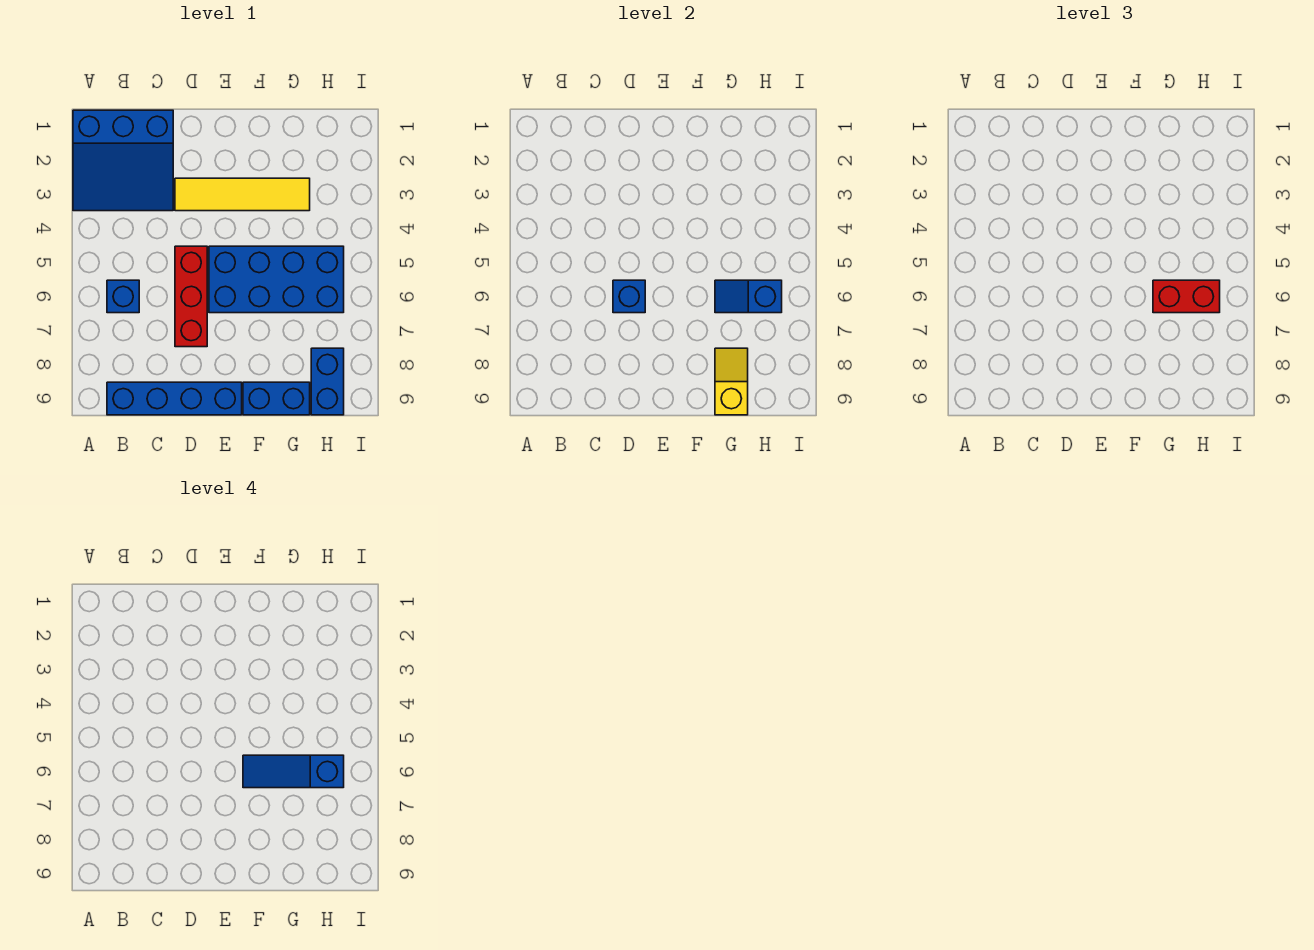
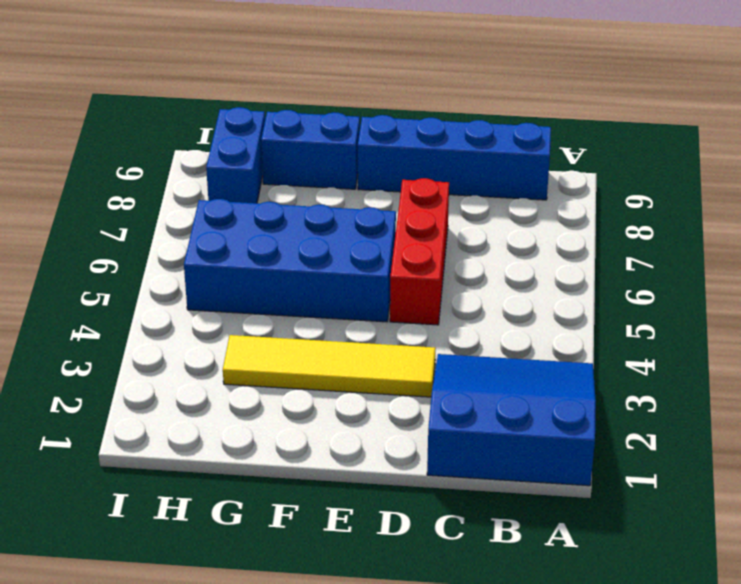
none -> blue 1x1 brick [107,280,139,313]
none -> blue 1x1 brick [613,280,645,313]
none -> blue 1x2 slope [715,280,782,313]

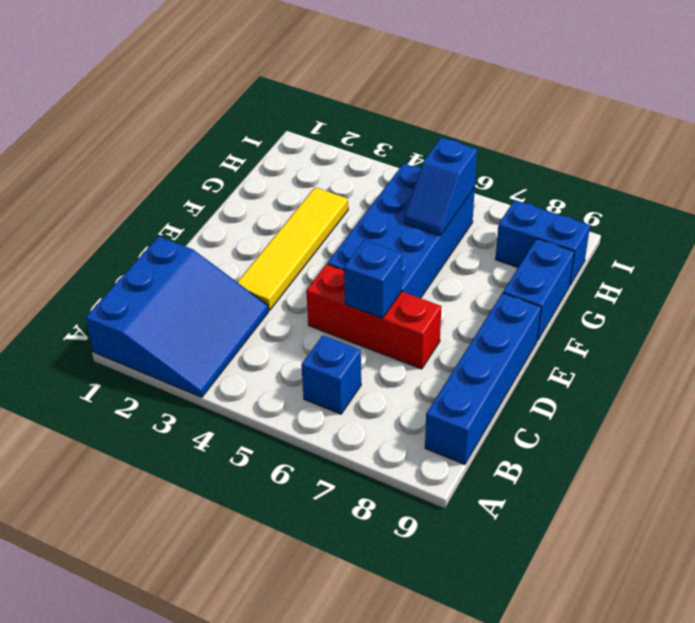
none -> yellow 1x2 slope [715,348,748,415]
none -> red 1x2 brick [1153,280,1220,313]
none -> blue 1x3 slope [243,755,344,788]

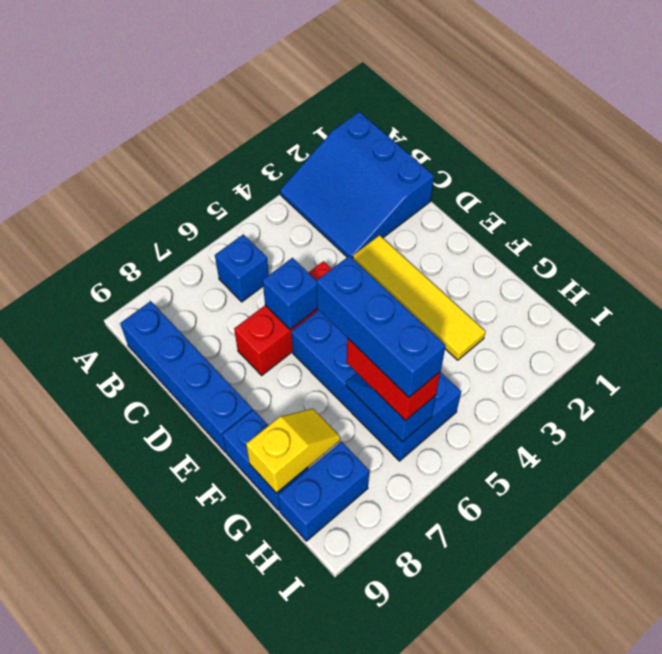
blue 1x3 brick [317,256,446,397] -> blue 1x3 slope [243,755,344,788]

